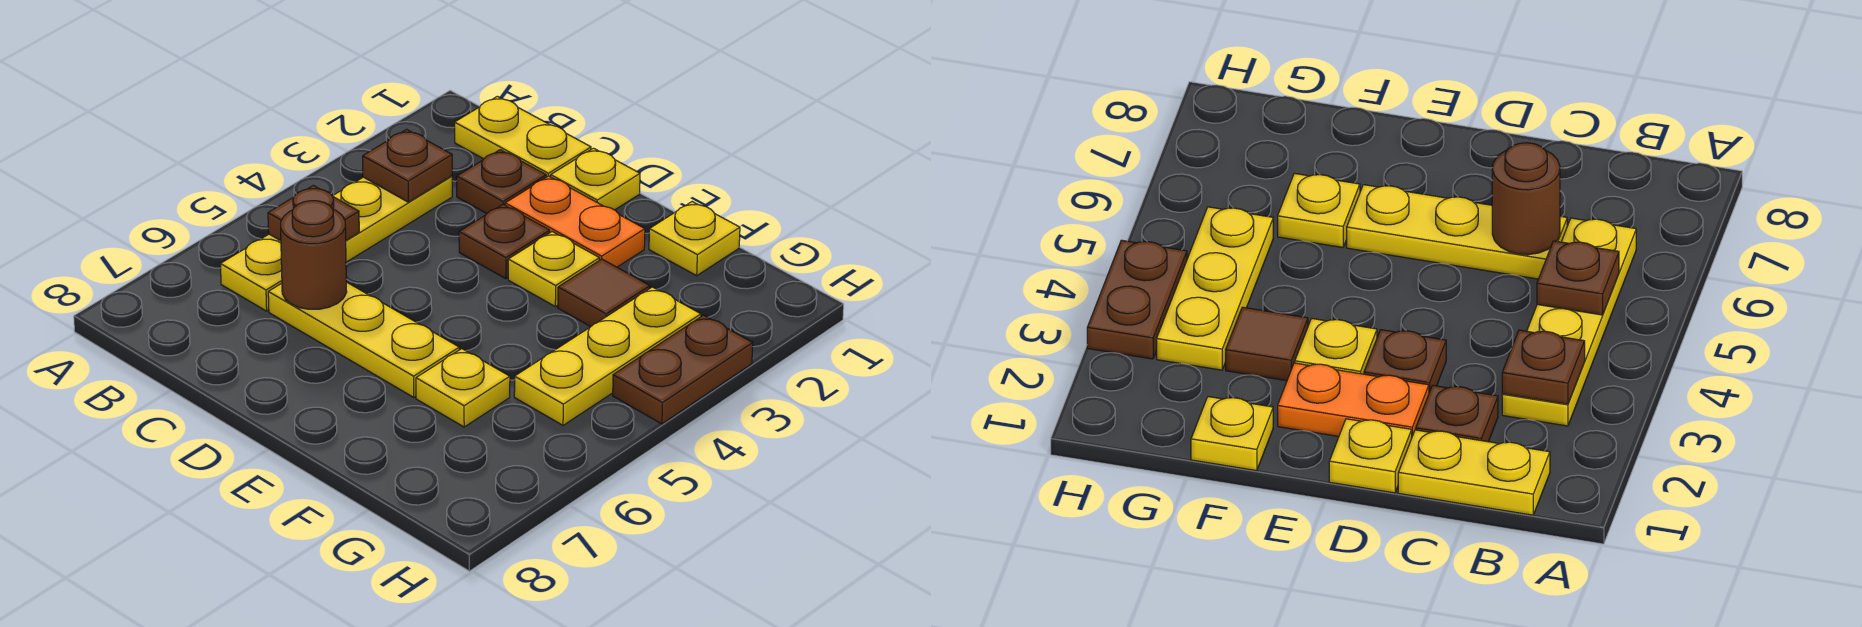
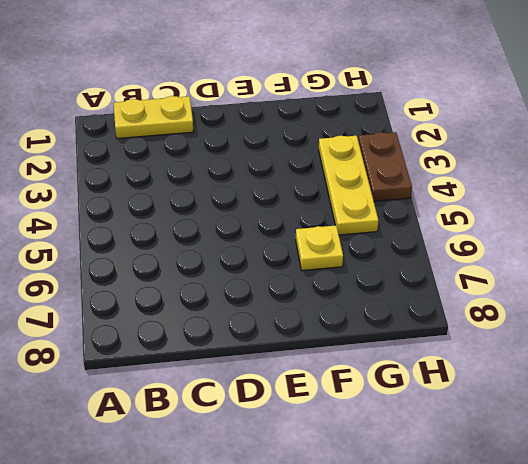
none -> yellow 1x4 plate [220,176,452,311]
none -> brown 1x1 plate [457,150,546,213]
none -> yellow 1x3 plate [268,282,459,397]

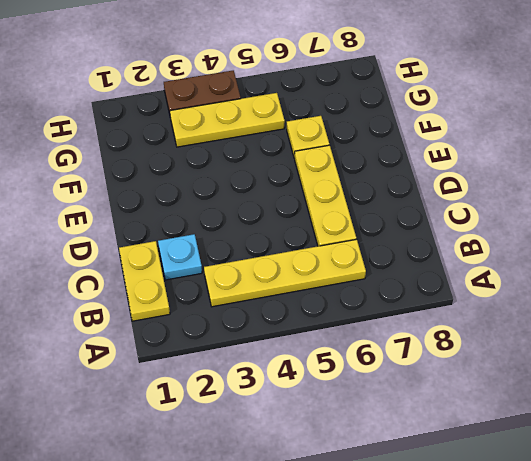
cyan 1x1 plate [158,234,202,280] -> brown 1x1 plate [457,150,546,213]
none -> yellow 1x1 plate [551,148,640,210]
none -> orange 1x2 plate [505,176,645,267]
none -> brown 1x1 plate [459,204,550,278]

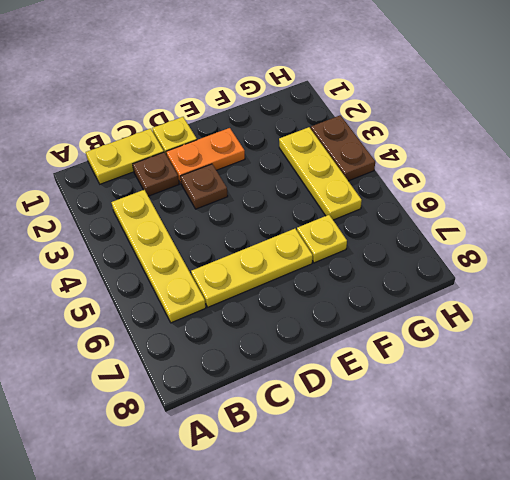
none -> yellow 1x1 plate [508,232,599,307]
none -> yellow 1x1 plate [649,202,740,276]
none -> brown 1x1 tile [558,259,650,327]

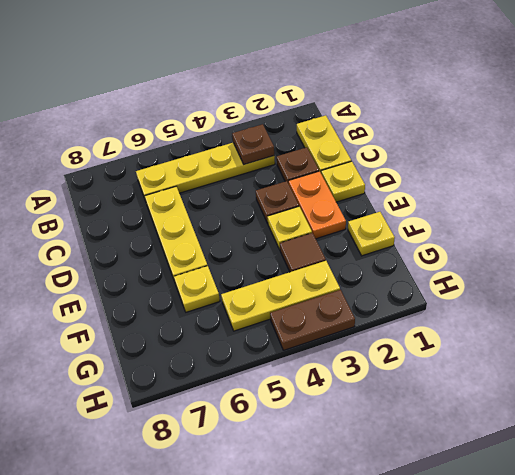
none -> brown 1x1 plate [268,185,359,241]
none -> brown 1x1 round brick [281,201,347,309]

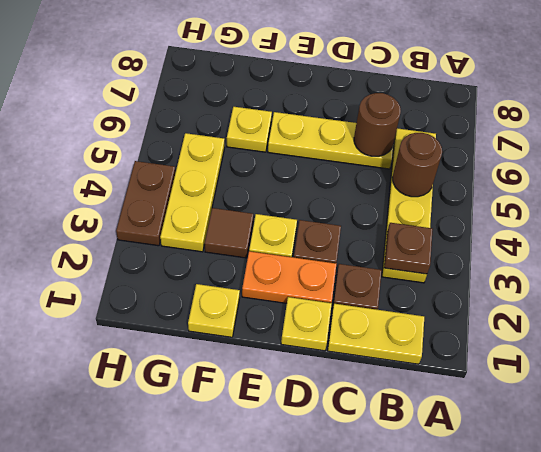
brown 1x1 round brick [392,133,442,197] -> brown 1x1 plate [268,185,359,241]

